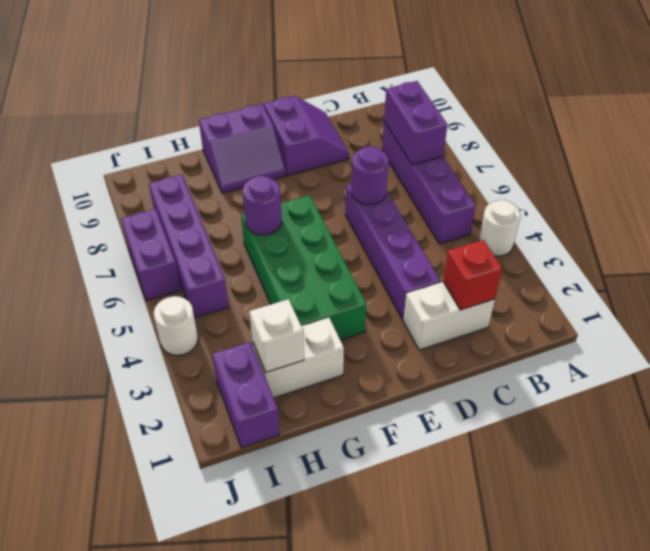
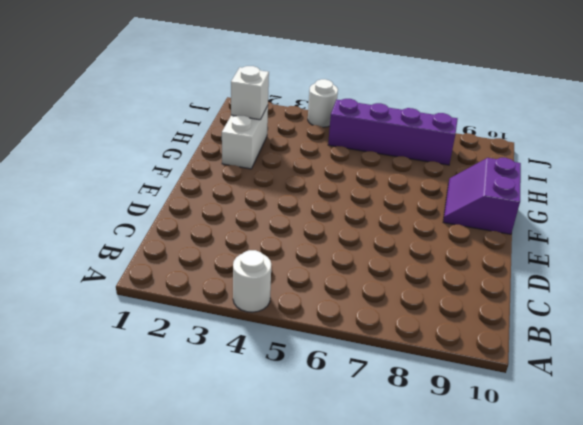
none -> purple 1x4 brick [382,122,476,244]
none -> white 1x2 brick [403,282,495,350]
none -> purple 1x4 brick [345,184,440,320]

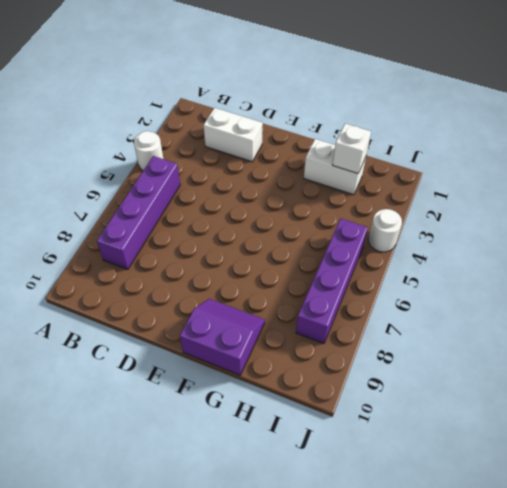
none -> purple 1x4 brick [345,184,440,320]
none -> purple 2x2 slope [264,96,349,176]
none -> green 2x4 brick [241,195,367,340]

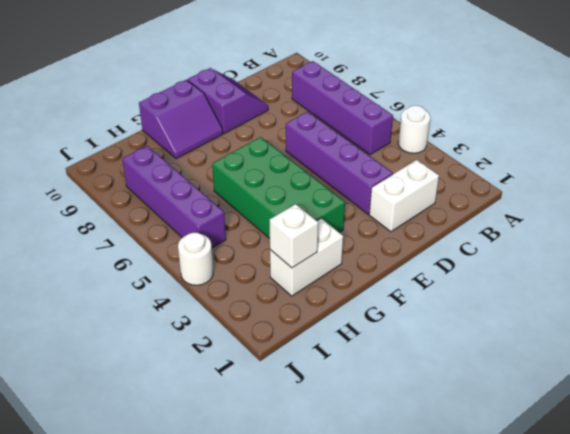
none -> purple 1x2 brick [212,342,280,448]
none -> purple 1x2 brick [121,209,181,300]
none -> purple 1x2 brick [384,81,447,165]

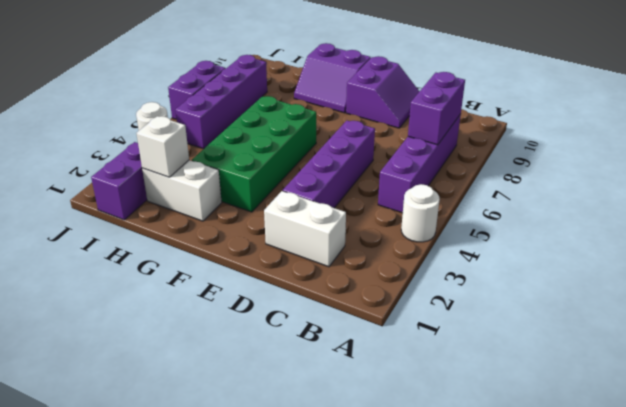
none -> red 1x1 brick [443,240,502,310]
none -> purple 1x1 round brick [351,146,389,205]
none -> purple 1x1 round brick [242,176,282,235]

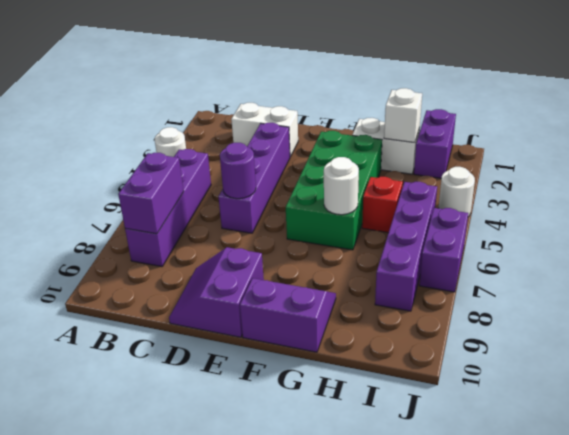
white 1x1 round brick [324,157,359,215] -> purple 1x1 round brick [242,176,282,235]
red 1x1 brick [362,177,403,233] -> red 1x1 brick moved to [443,240,502,310]

